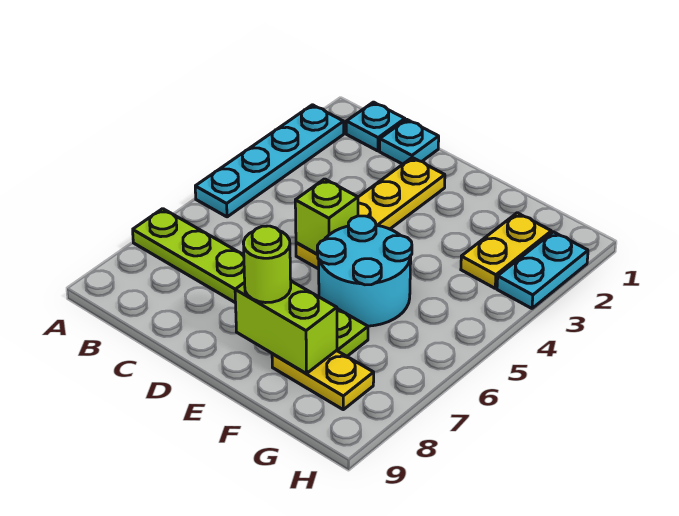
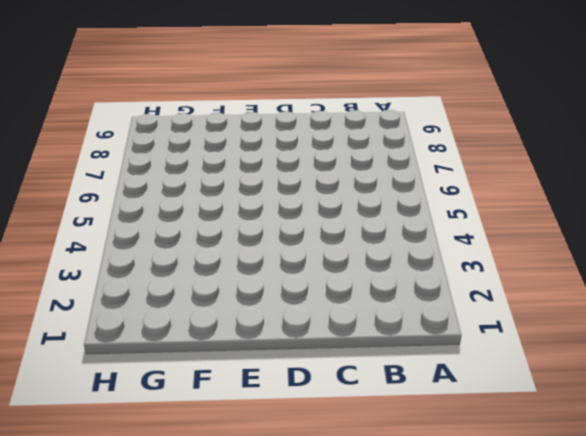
none -> cyan 1x4 plate [195,105,344,217]
none -> lime 1x6 plate [133,209,368,356]
none -> cyan 1x1 plate [346,102,405,151]

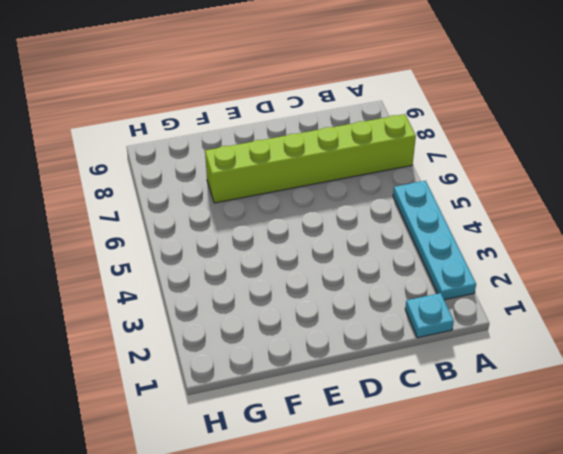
lime 1x6 brick [205,114,416,203] -> lime 1x6 plate [133,209,368,356]
none -> cyan 1x1 plate [380,119,439,164]
none -> yellow 1x4 plate [296,158,445,269]
none -> cyan 2x2 round brick [317,216,412,326]

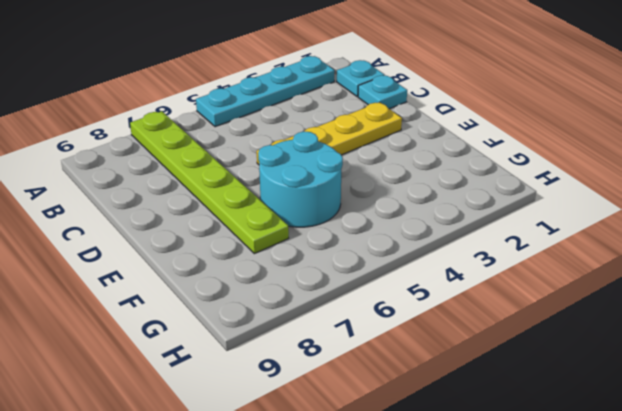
none -> yellow 1x2 plate [272,350,374,410]
none -> yellow 1x2 plate [461,213,551,288]
none -> cyan 1x2 plate [497,232,588,308]

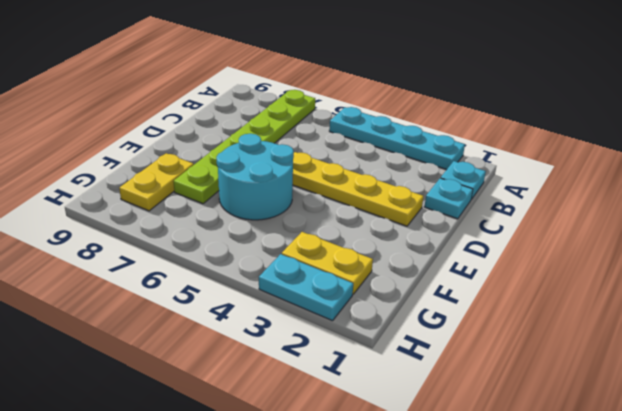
none -> lime 1x1 brick [295,179,358,254]
none -> lime 1x2 brick [235,281,337,374]
none -> lime 1x1 round brick [243,226,291,303]

